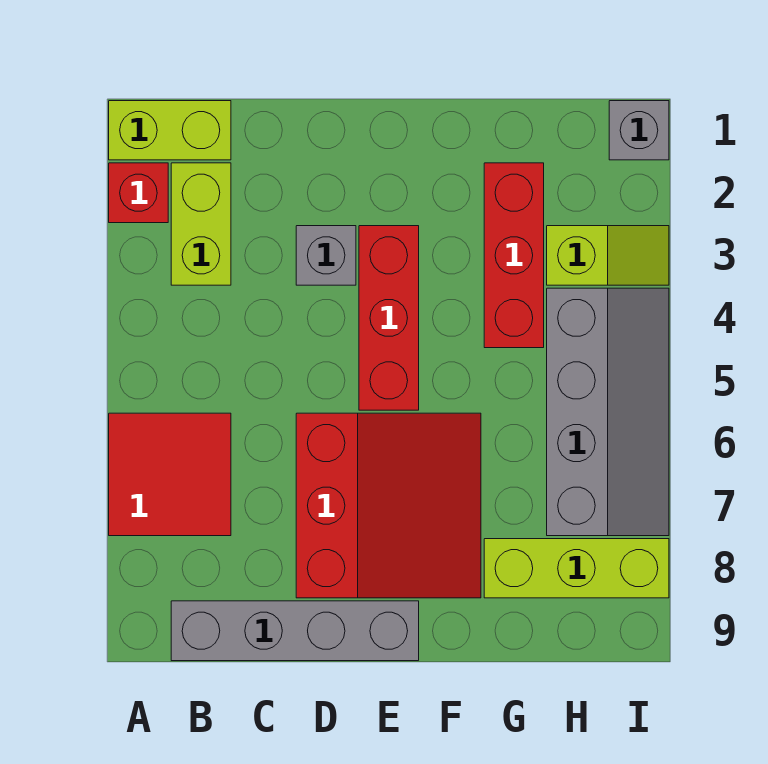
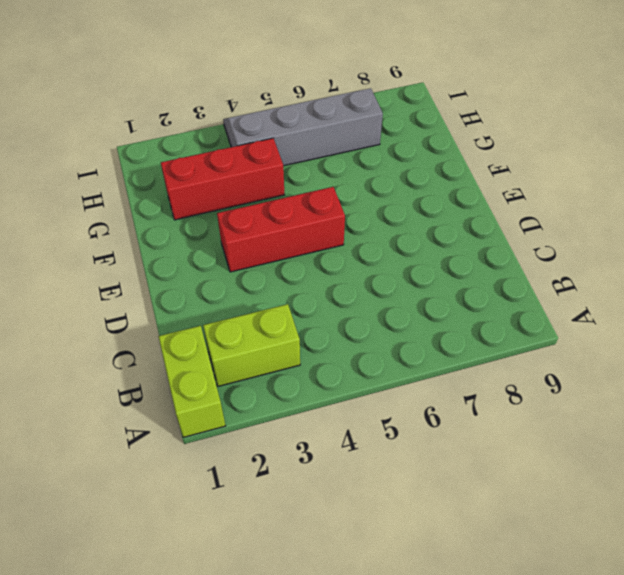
none -> red 1x1 brick [109,163,168,223]
none -> red 2x2 tile [109,413,231,536]
none -> grey 1x4 brick [171,601,419,661]

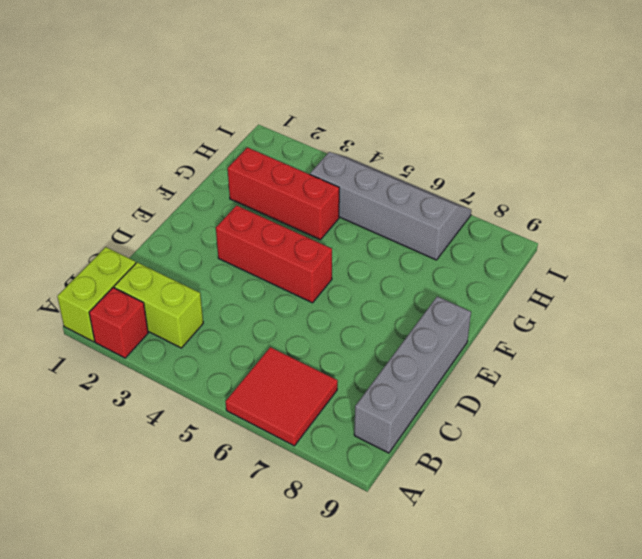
none -> grey 1x1 brick [296,226,356,285]
none -> red 3x3 slope [296,413,481,598]
none -> lime 1x3 brick [484,539,669,598]

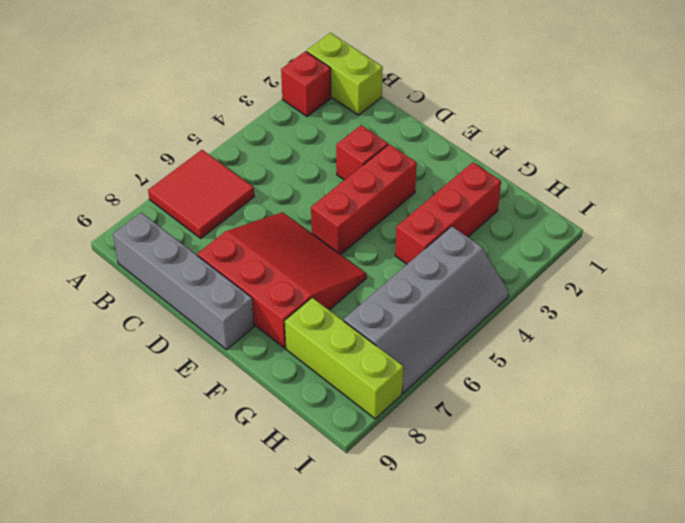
red 1x1 brick [336,125,388,180] -> grey 1x1 brick [296,226,356,285]
red 3x3 slope [198,212,366,348] -> red 3x3 slope turned to [296,413,481,598]
none -> lime 1x2 brick [171,163,231,285]
none -> lime 1x2 slope [547,226,669,285]
none -> grey 1x1 brick [609,101,669,160]

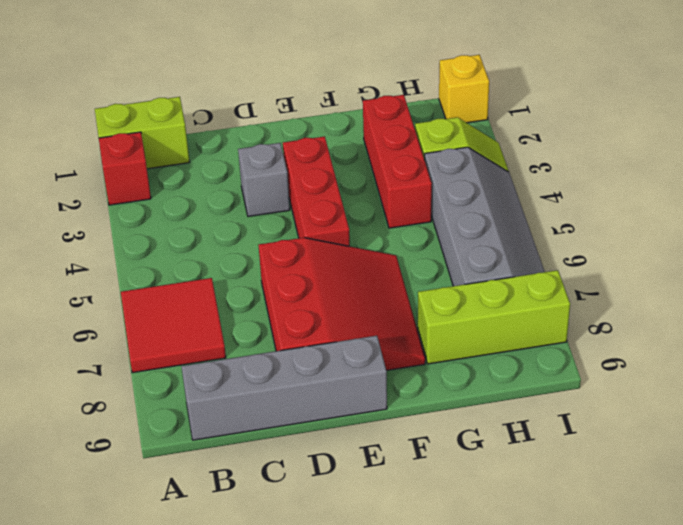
yellow 1x1 brick [439,55,489,123] -> grey 1x1 brick [609,101,669,160]
none -> lime 1x2 brick [171,163,231,285]

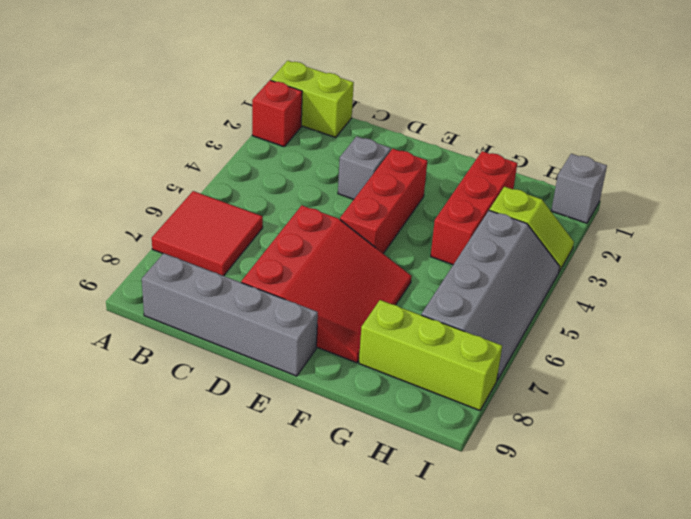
none -> lime 1x2 brick [171,163,231,285]

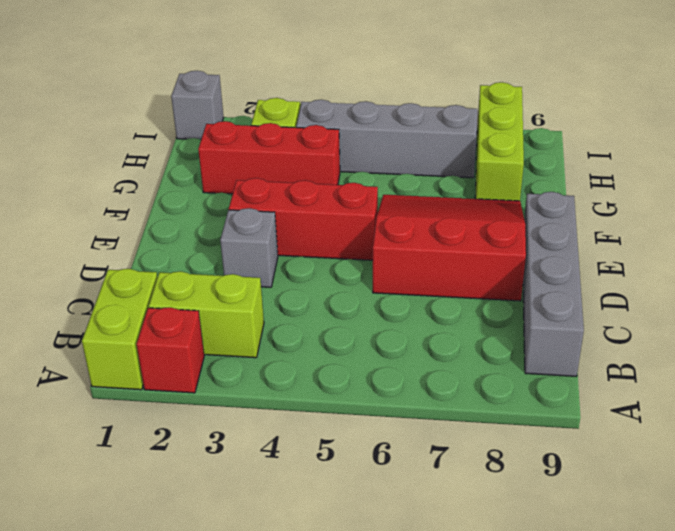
none -> red 2x2 tile [109,413,231,536]

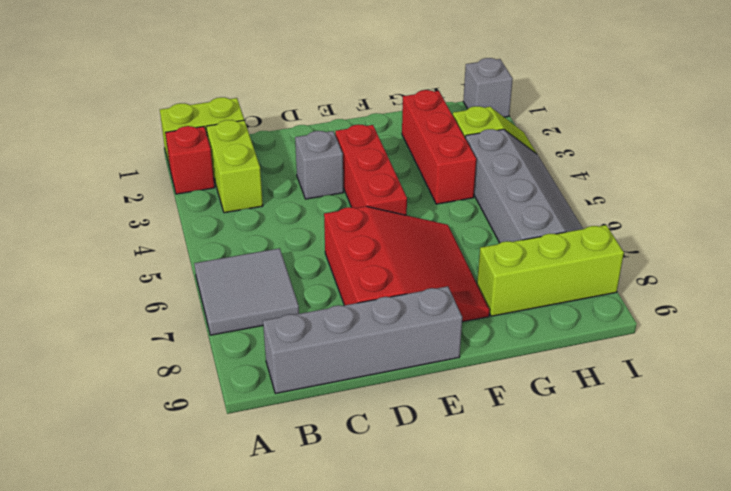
grey 2x2 tile [194,248,299,335] -> red 2x2 tile [109,413,231,536]

